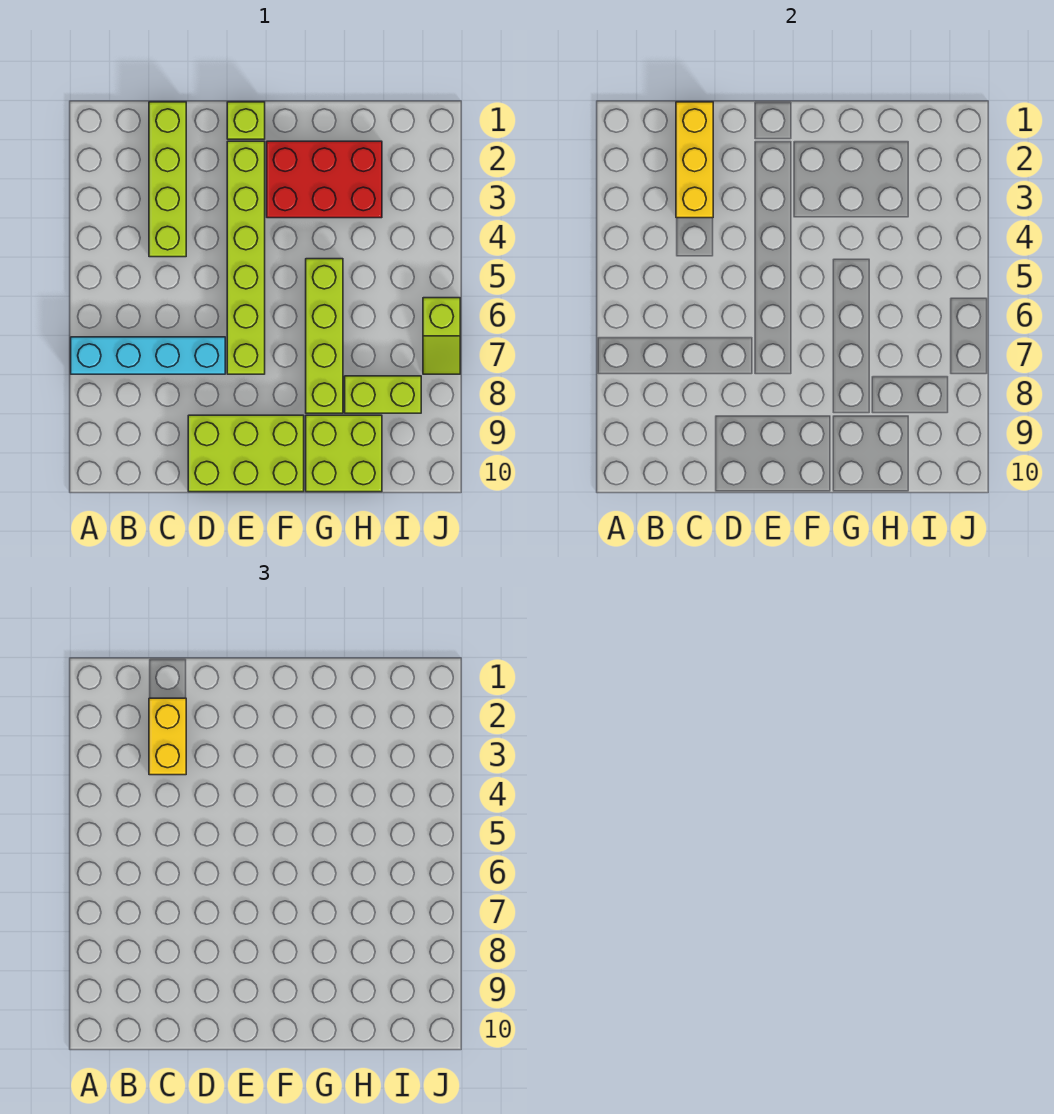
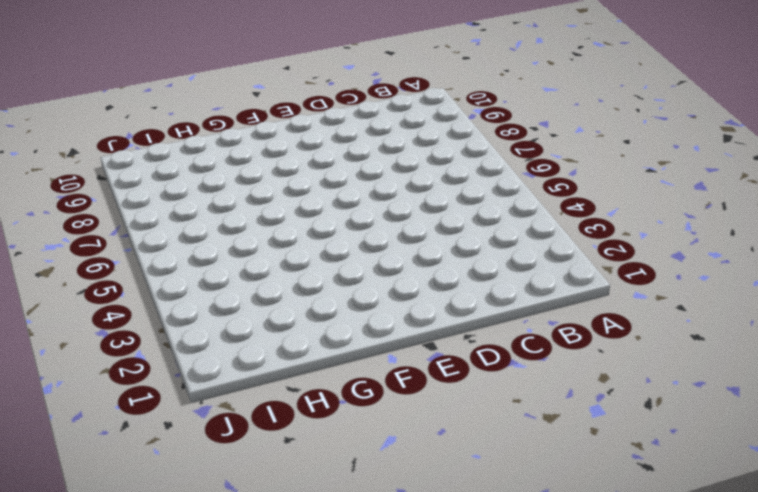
none -> cyan 1x4 brick [71,337,225,374]
none -> lime 1x4 brick [149,102,186,257]
none -> lime 2x3 brick [188,415,304,492]

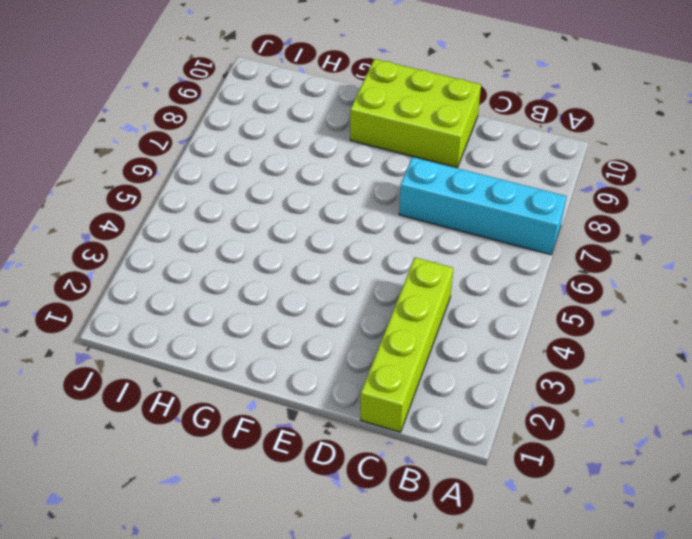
none -> lime 1x1 brick [227,102,265,139]
none -> lime 1x6 brick [227,141,265,374]
none -> red 2x3 brick [267,141,382,218]

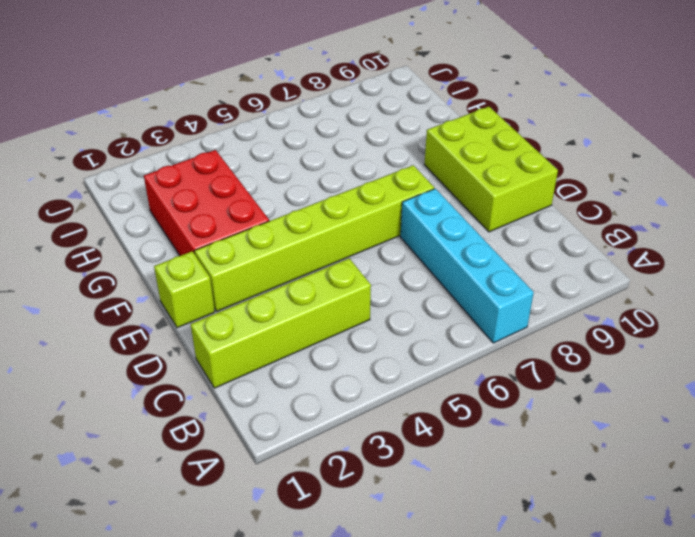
none -> lime 1x4 brick [306,259,343,413]
none -> lime 2x2 brick [306,415,382,492]
none -> lime 1x2 brick [345,376,421,413]

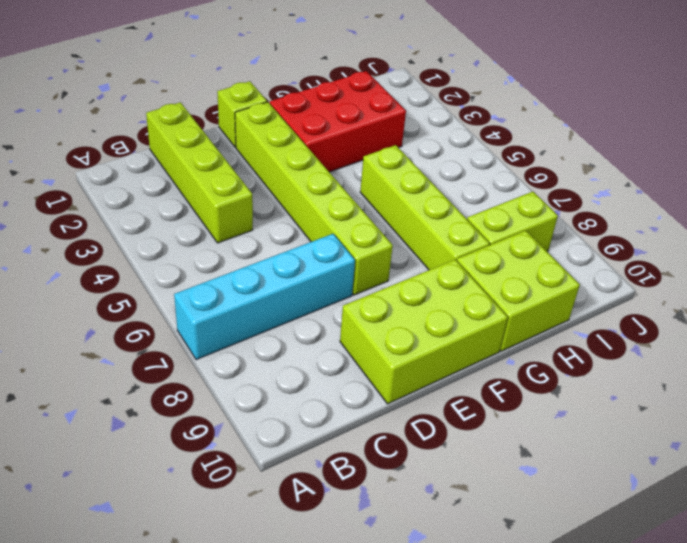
none -> lime 1x2 slope [423,298,460,374]
none -> yellow 1x3 brick [676,102,713,218]
none -> yellow 1x2 brick [149,698,186,775]

